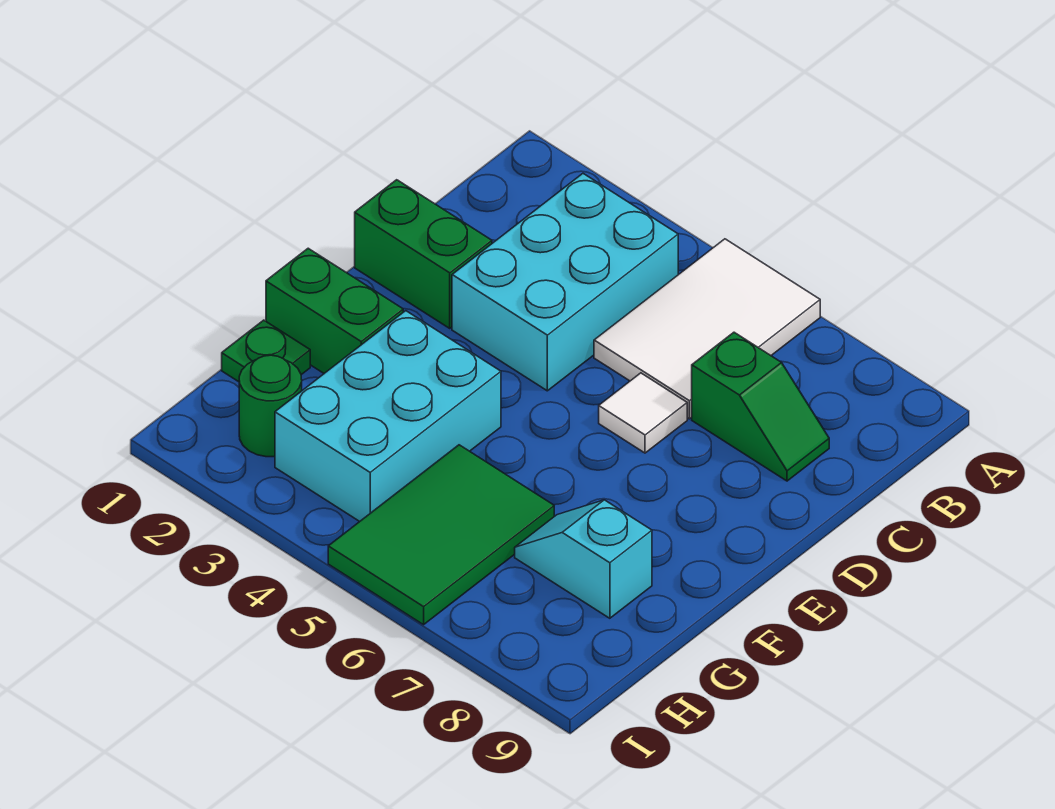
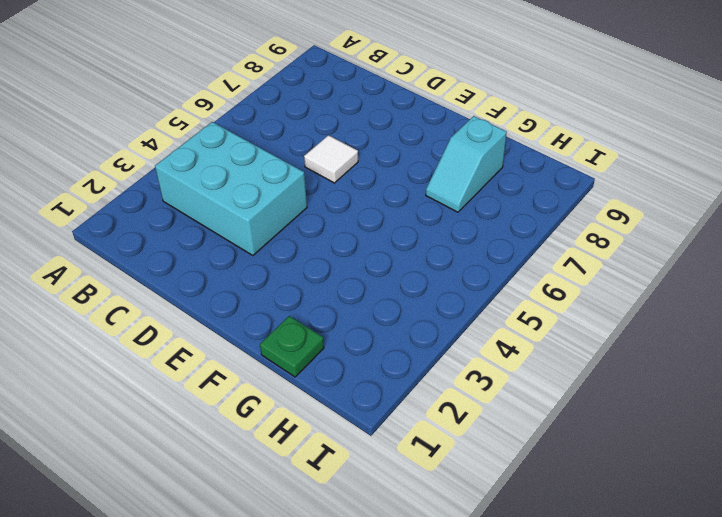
none -> white 2x3 tile [594,239,820,419]
none -> green 1x2 slope [692,332,829,481]

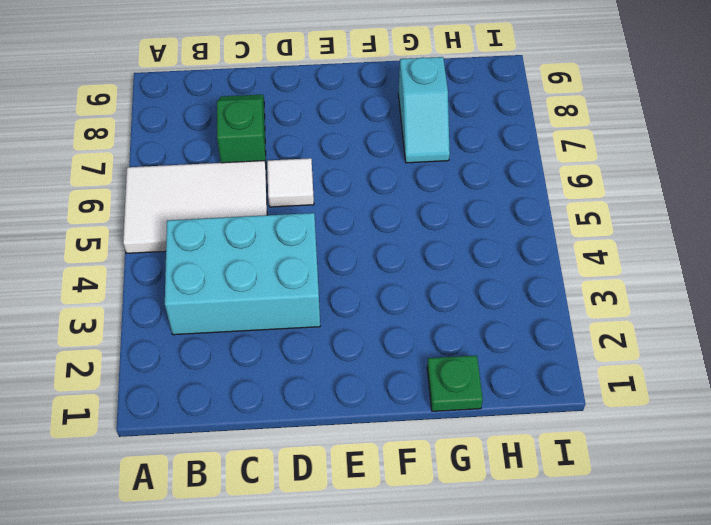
none -> green 1x2 brick [355,180,492,328]
none -> green 1x2 brick [266,248,403,373]

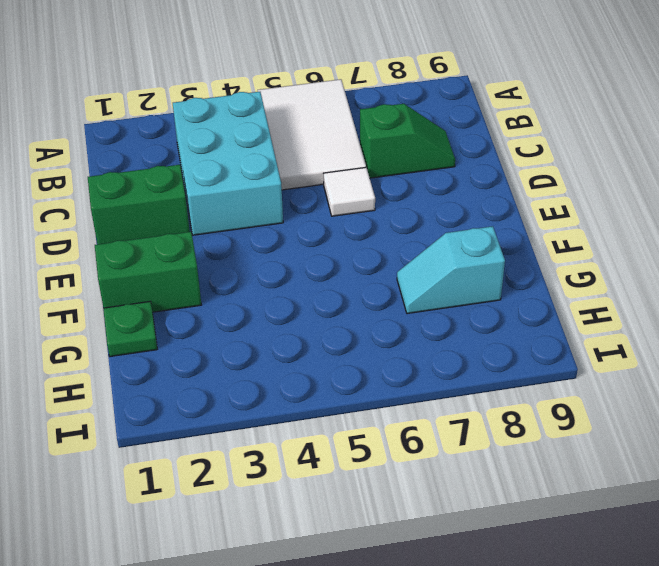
none -> cyan 2x3 brick [275,311,501,521]
none -> green 2x3 tile [328,445,554,625]

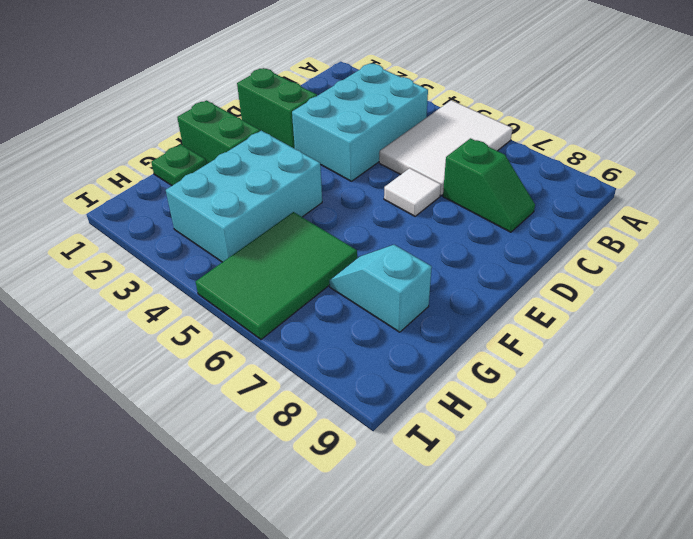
none -> green 1x1 round brick [239,355,302,457]

